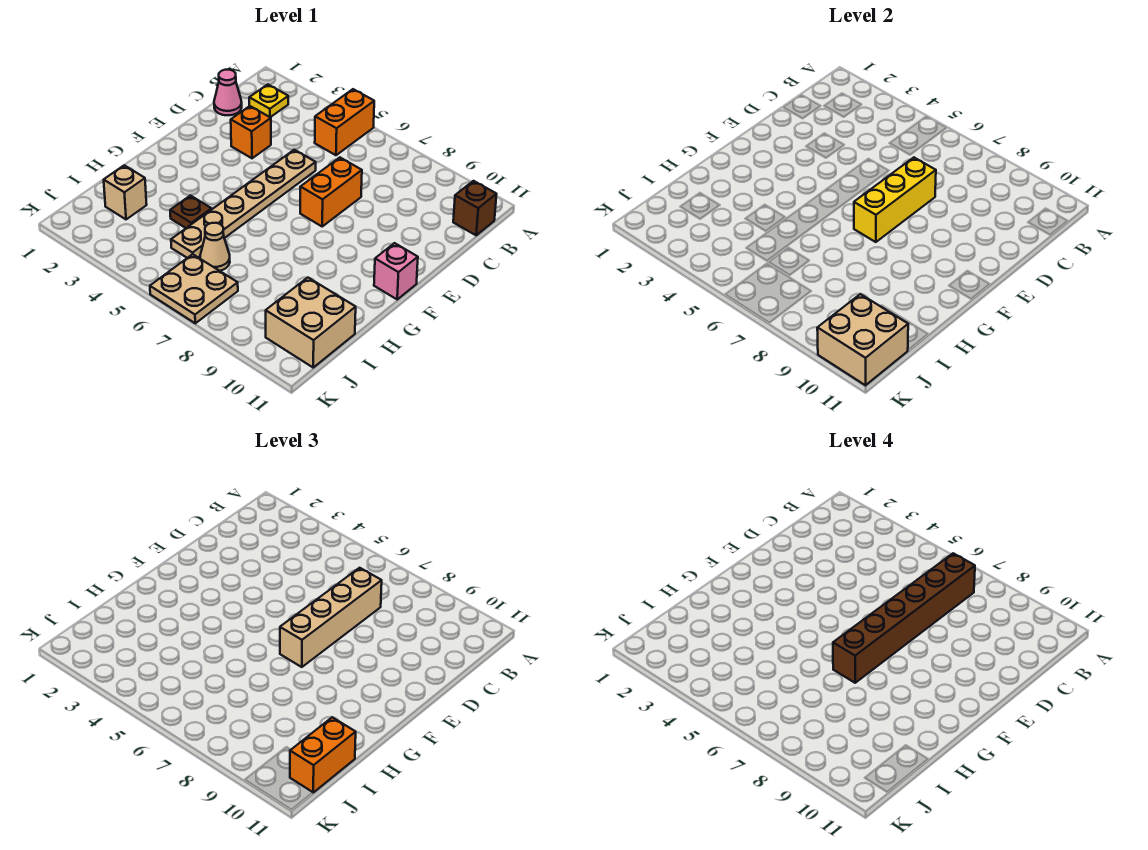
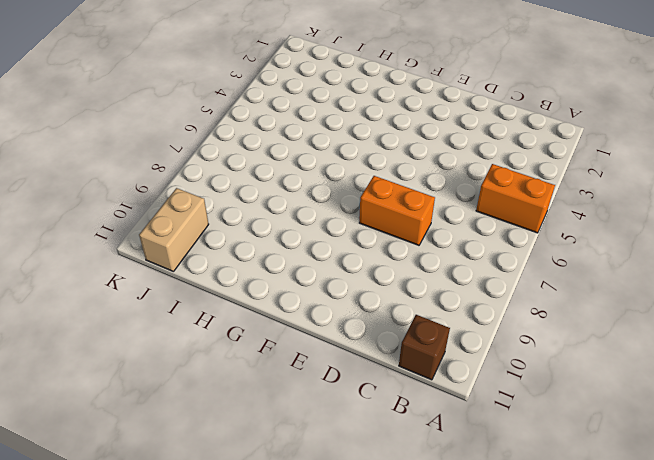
tan 1x2 brick [139,188,209,271] -> tan 2x2 brick [266,278,356,367]
none -> yellow 1x1 plate [249,85,288,117]
none -> pink 1x1 cone [214,70,242,115]
none -> orange 1x1 brick [231,106,271,158]

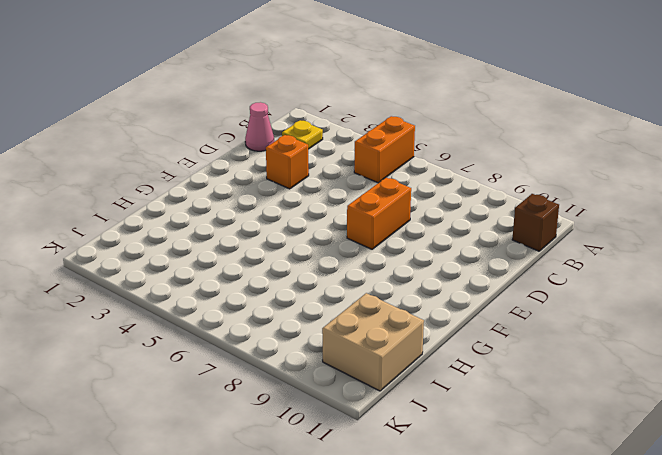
none -> tan 1x6 plate [171,150,316,258]
none -> pink 1x1 brick [374,243,418,299]
none -> brown 1x1 plate [170,196,212,228]

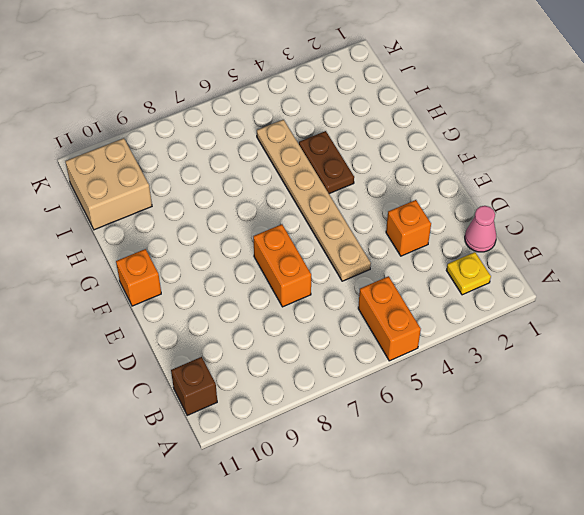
orange 1x1 brick [116,249,161,306] -> pink 1x1 brick [374,243,418,299]
brown 1x2 plate [299,131,354,194] -> brown 1x1 plate [170,196,212,228]
none -> tan 1x1 brick [104,165,147,219]
none -> tan 1x1 cone [200,223,230,271]
none -> tan 2x2 plate [150,254,238,323]

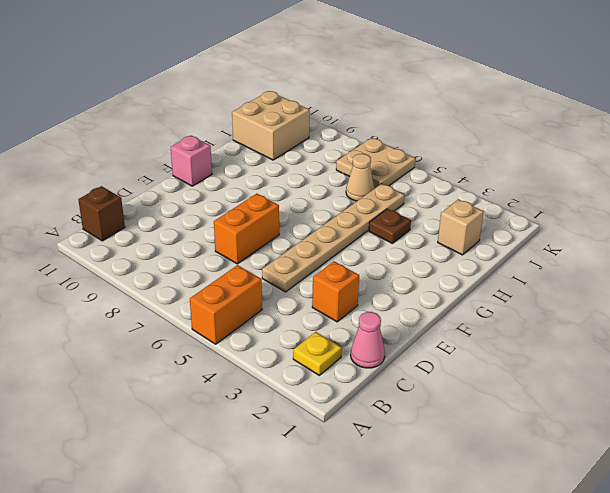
none -> yellow 1x3 brick [854,158,936,242]
none -> tan 2x2 brick [817,294,908,385]
none -> tan 1x4 brick [280,568,382,667]

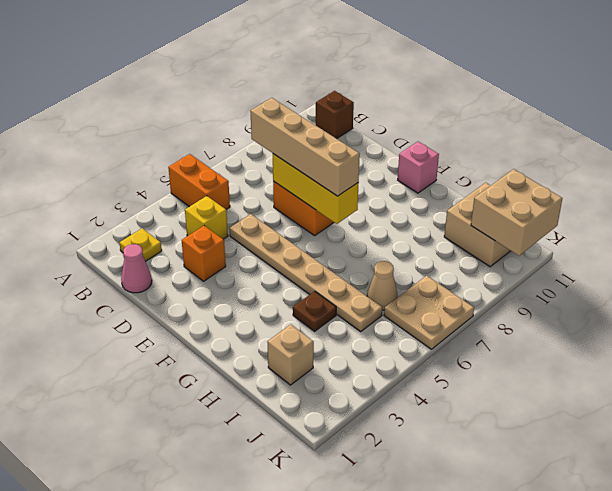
yellow 1x1 brick [185,196,228,239] -> none
none -> orange 1x2 brick [290,717,356,792]
none -> brown 1x6 brick [833,553,975,683]

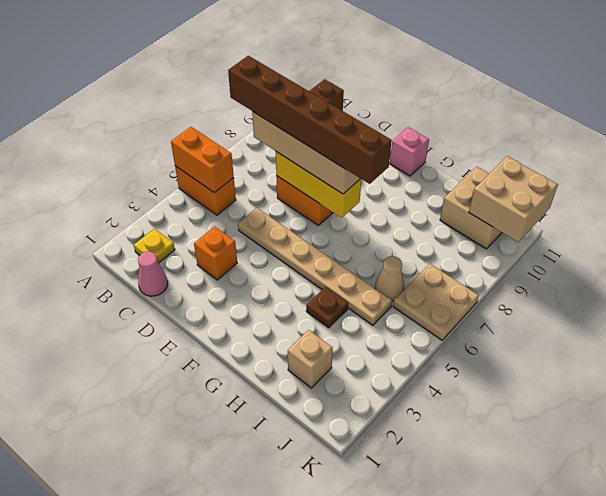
orange 1x2 brick [171,127,234,193] -> orange 1x2 brick moved to [290,717,356,792]

